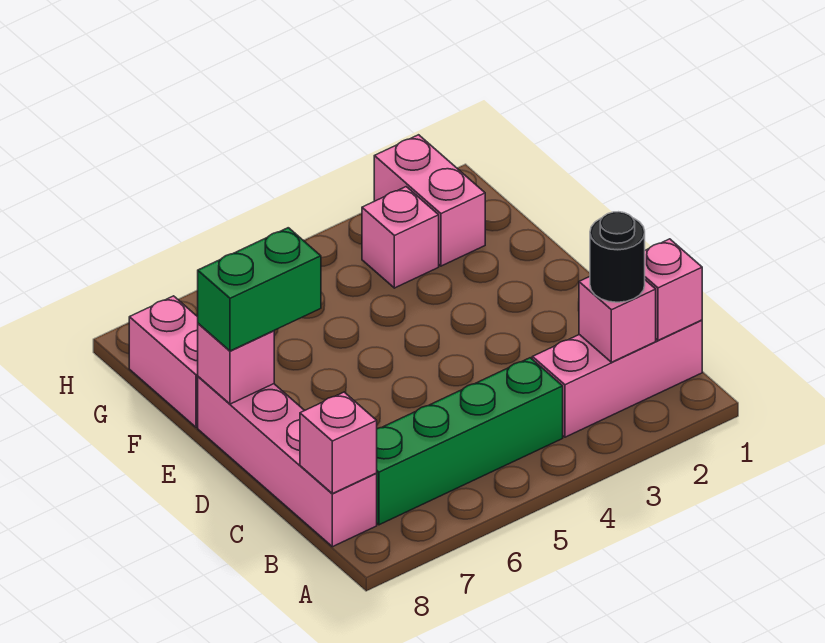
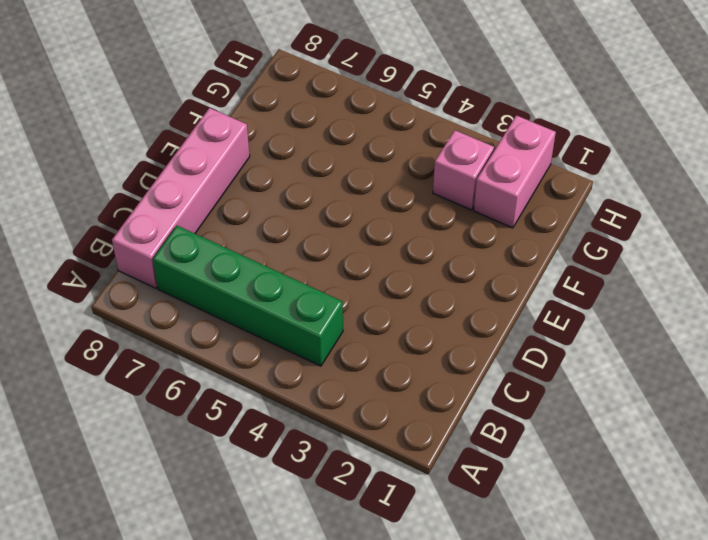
none -> pink 1x3 brick [532,320,702,437]
none -> pink 1x2 brick [129,296,198,427]
none -> pink 1x1 brick [645,239,702,340]

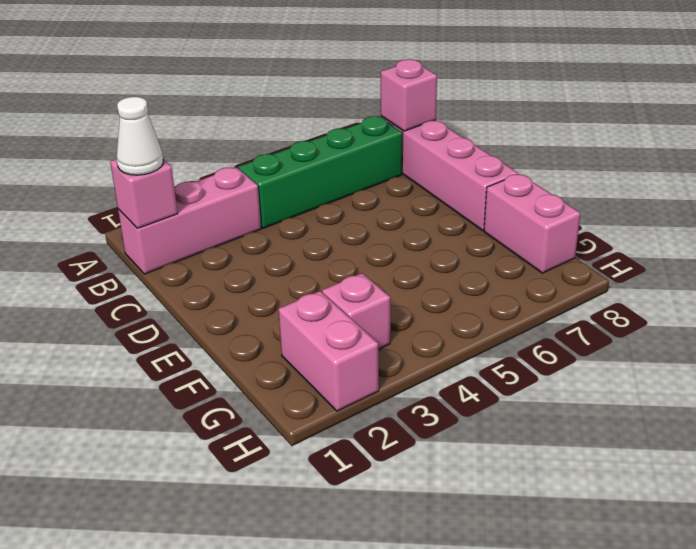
white 1x1 cone [117,97,163,175] -> none
none -> pink 1x1 brick [579,277,656,362]
none -> pink 1x1 brick [198,324,274,404]
none -> black 1x1 round brick [590,212,645,302]

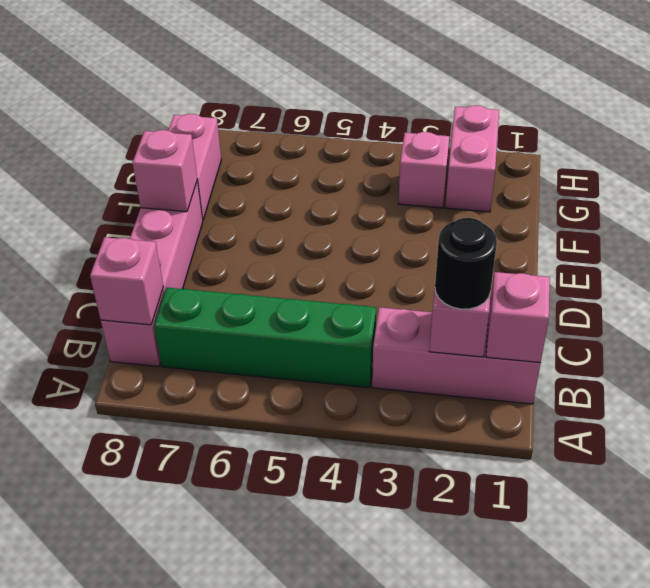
none -> green 1x2 brick [197,228,321,351]

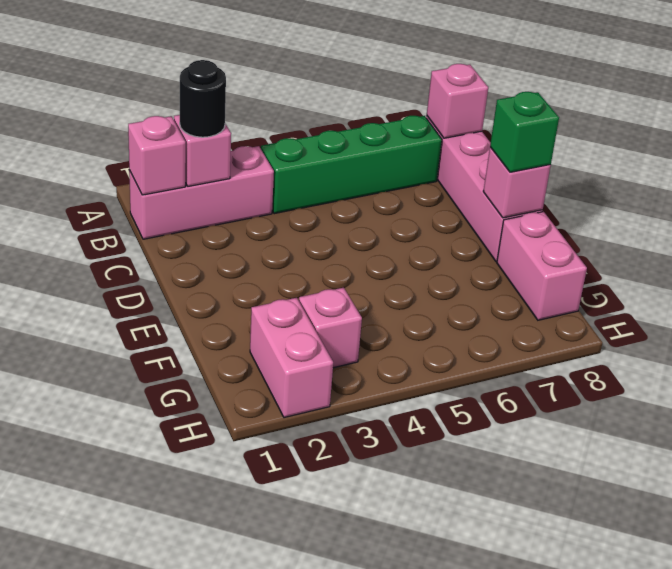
green 1x1 brick [490,92,559,172] -> green 1x2 brick [197,228,321,351]

